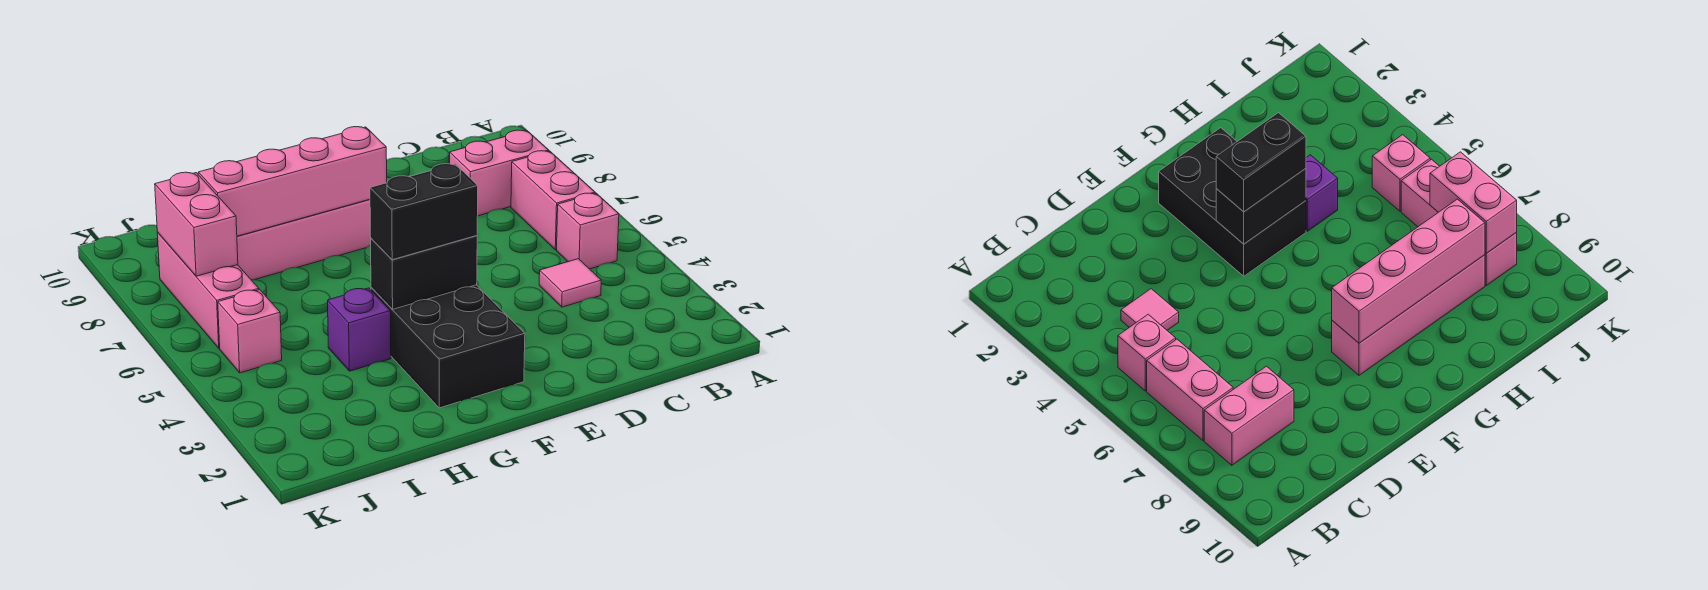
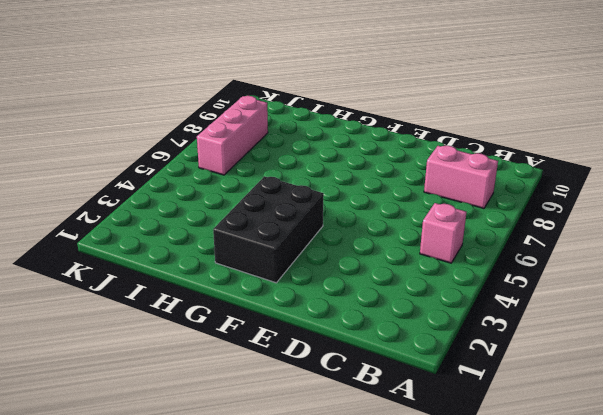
none -> pink 1x2 brick [511,151,595,250]
none -> pink 1x1 tile [539,259,601,307]
none -> pink 1x4 brick [237,199,371,280]

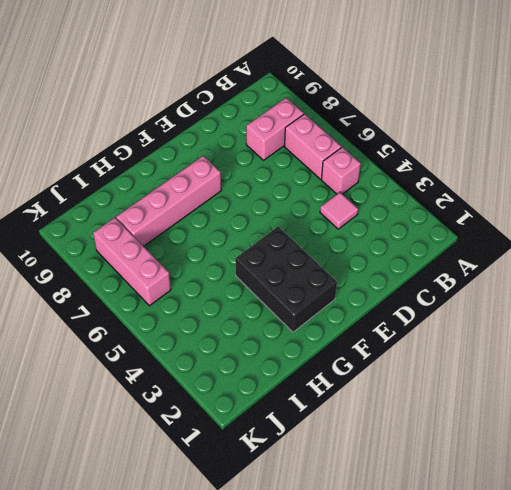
none -> purple 1x1 brick [328,288,391,371]
none -> pink 1x1 brick [218,290,282,373]
none -> black 1x2 brick [371,236,477,309]

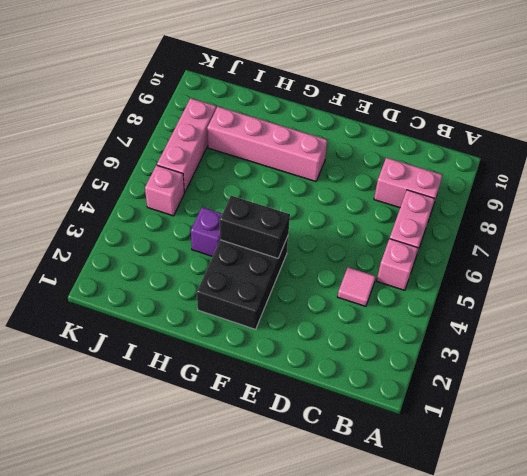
none -> pink 1x4 brick [198,127,387,236]
none -> pink 1x2 brick [155,172,238,276]
none -> black 1x2 brick [370,164,478,260]

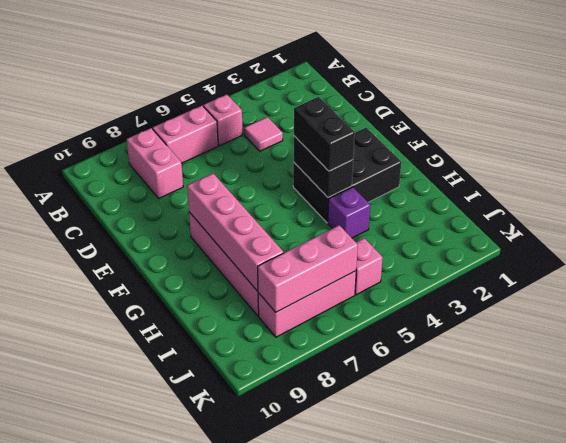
pink 1x3 brick [258,225,358,312] -> pink 1x2 brick [155,172,238,276]

